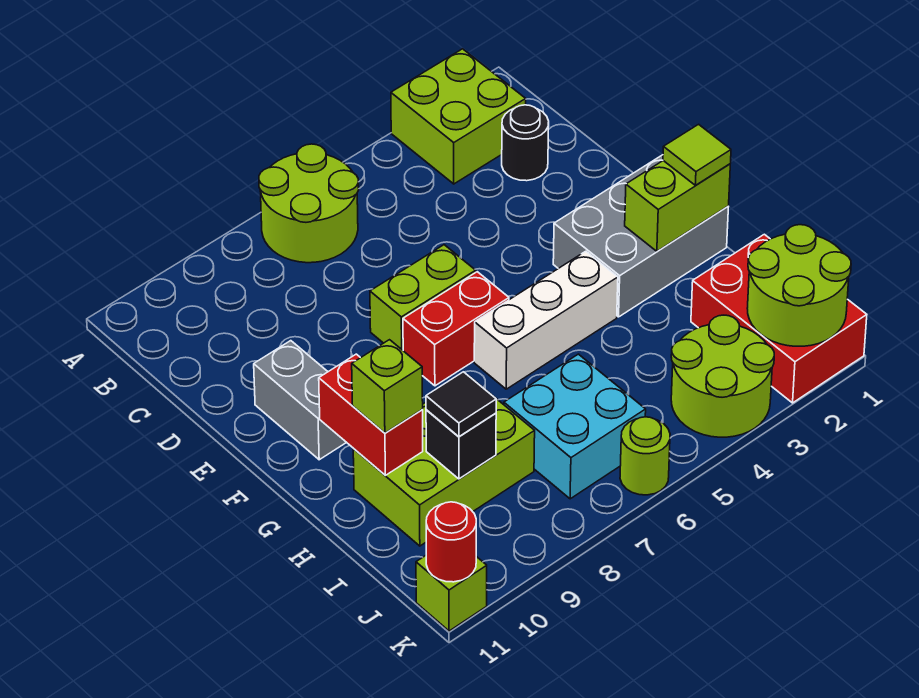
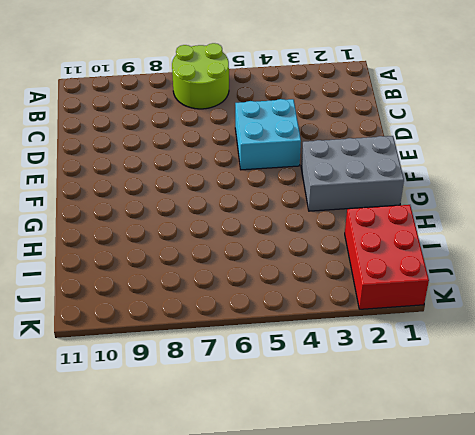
cyan 2x2 brick [235,99,301,170] -> cyan 2x2 brick moved to [504,354,646,499]
none -> lime 2x2 brick [391,49,526,184]
none -> black 1x1 round brick [502,105,549,181]
none -> lime 1x2 brick [370,245,476,350]

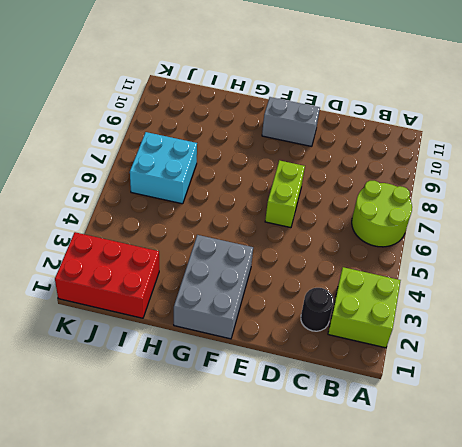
none -> red 1x2 brick [403,272,509,386]
none -> white 1x3 brick [474,251,618,389]
none -> lime 2x3 brick [353,375,535,546]

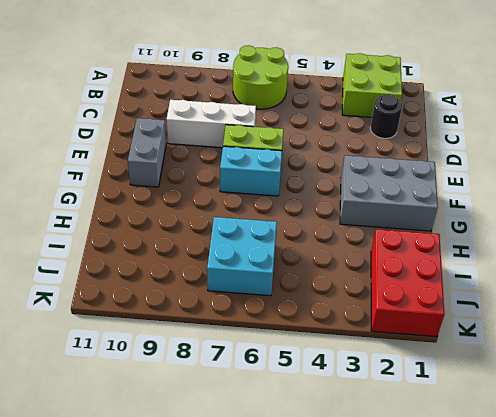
white 1x3 brick [167,100,256,148] -> white 1x3 brick moved to [474,251,618,389]
cyan 1x2 brick [220,146,282,196] -> red 1x2 brick [403,272,509,386]
none -> lime 2x3 brick [353,375,535,546]
none -> lime 2x2 round brick [671,315,774,437]
none -> lime 1x1 round brick [620,417,670,495]

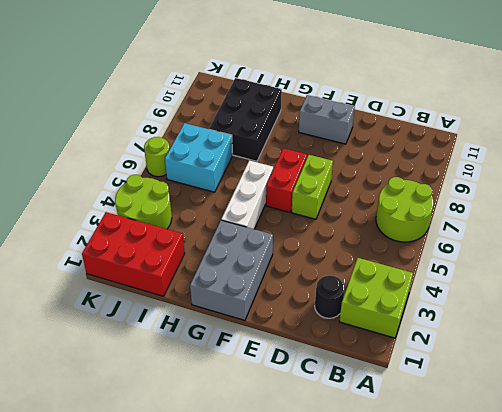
black 2x3 brick [209,78,282,161] -> lime 2x3 brick [353,375,535,546]
none -> lime 1x1 brick [416,556,487,631]
none -> lime 1x2 brick [625,161,730,251]
none -> red 1x2 brick [319,354,423,475]

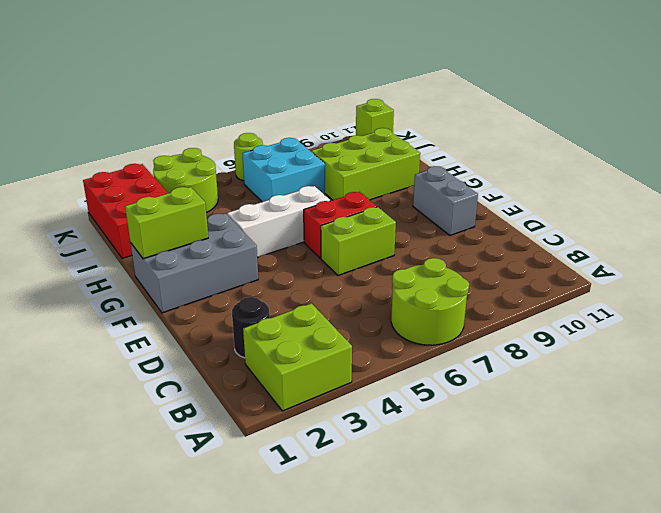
none -> red 1x2 brick [319,354,423,475]
none -> black 1x1 brick [426,410,496,479]
none -> lime 2x2 round brick [747,225,851,346]

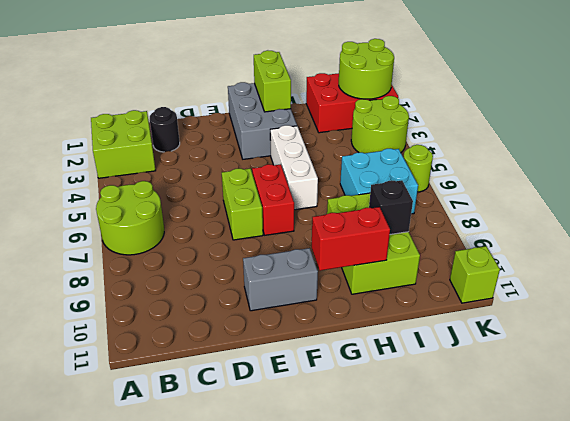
none -> red 1x1 round brick [426,502,476,582]
none -> lime 1x1 tile [663,124,731,185]
none -> lime 1x1 brick [352,340,423,433]

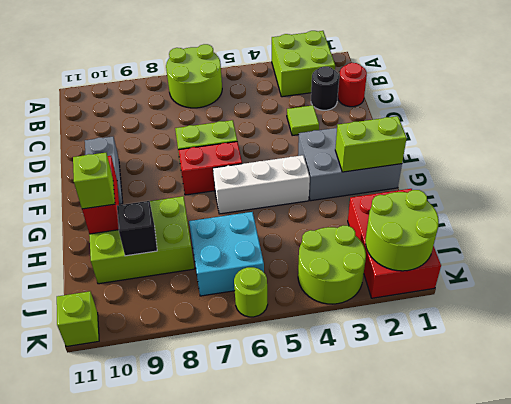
red 1x1 round brick [338,63,367,107] -> red 1x1 round brick moved to [426,502,476,582]
lime 1x1 tile [287,105,319,136] -> lime 1x1 tile moved to [663,124,731,185]
none -> black 1x1 tile [426,372,496,437]

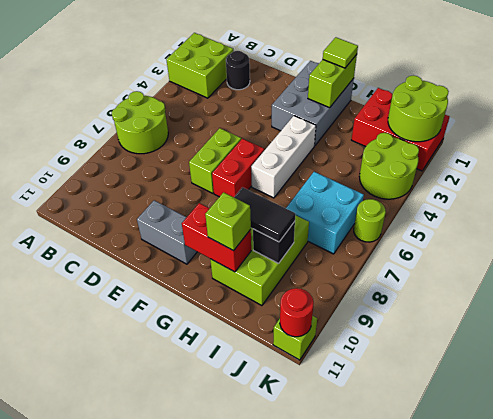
black 1x2 tile [234,187,295,242] -> black 1x1 tile [426,372,496,437]

